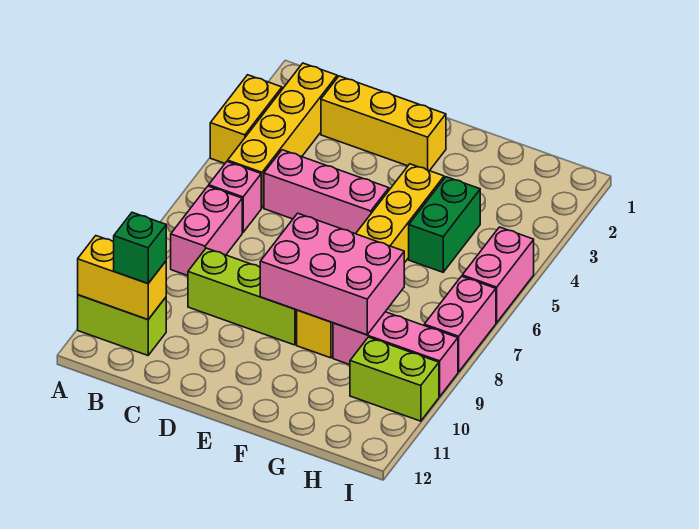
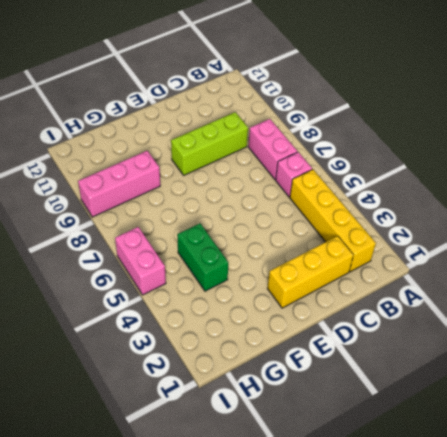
none -> yellow 1x2 brick [210,75,282,163]
none -> lime 1x2 brick [78,295,166,355]
none -> pink 1x3 brick [264,150,389,234]

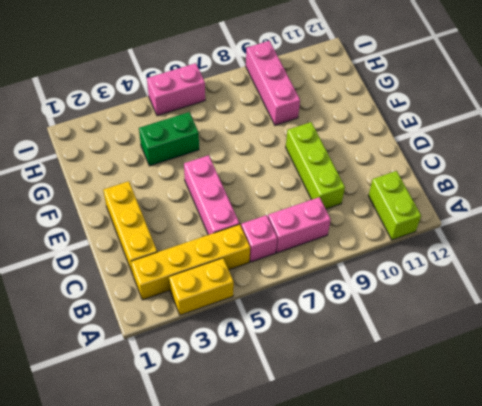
none -> yellow 1x6 brick [297,164,444,358]
none -> lime 1x2 brick [350,337,439,421]
none -> pink 1x2 brick [424,276,496,372]

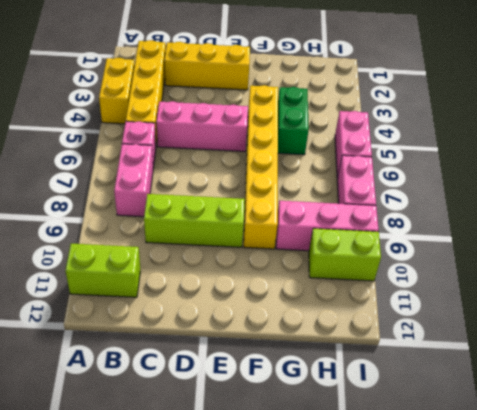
none -> yellow 1x2 brick [78,236,166,320]
none -> pink 2x3 brick [260,213,404,335]
none -> green 1x1 brick [114,212,166,283]

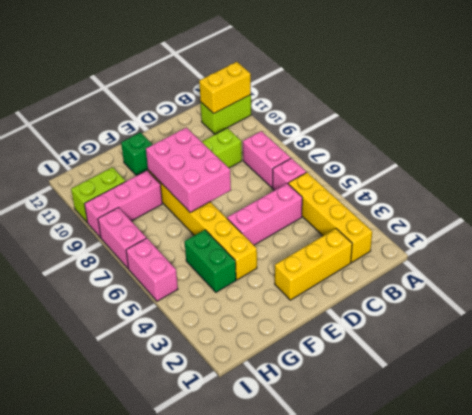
pink 2x3 brick [146,128,231,213] -> pink 2x3 brick turned to [260,213,404,335]
green 1x1 brick [121,133,153,175] -> green 1x1 brick moved to [114,212,166,283]
none -> yellow 1x2 brick [210,75,282,163]

